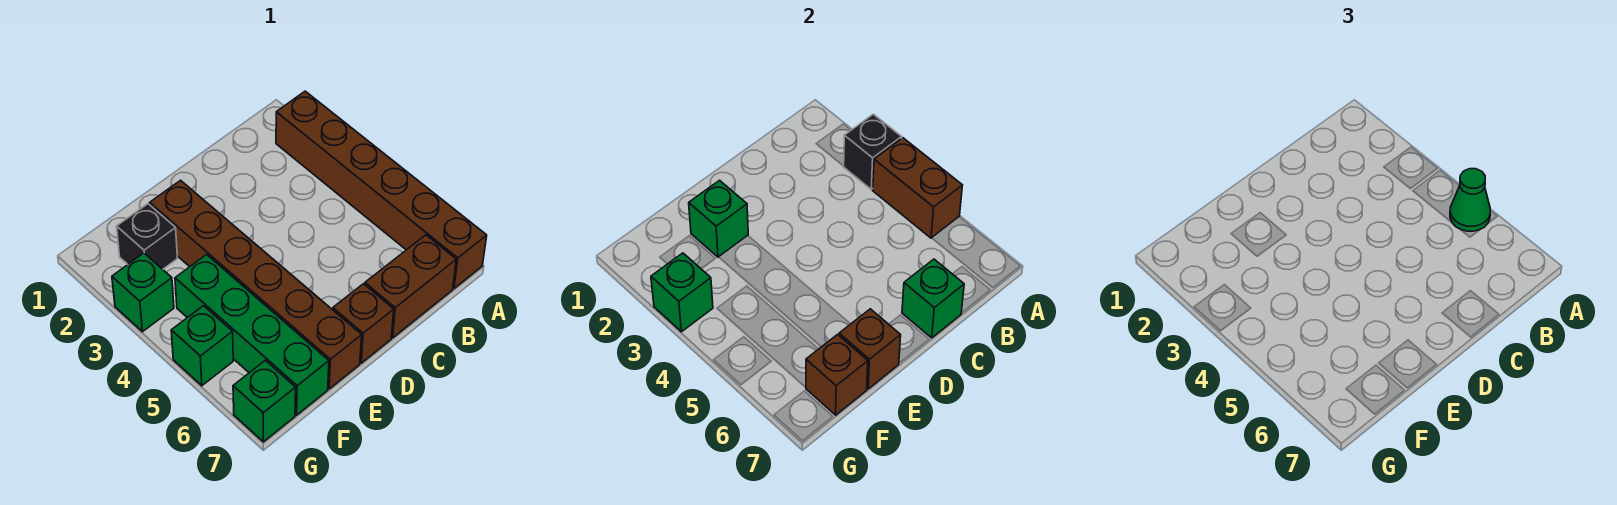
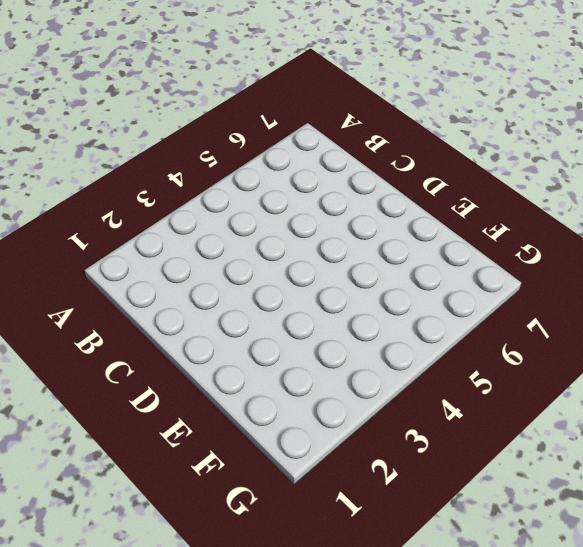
none -> brown 1x6 brick [276,91,487,289]
none -> brown 1x2 brick [365,235,456,338]
none -> brown 1x1 brick [333,284,394,363]

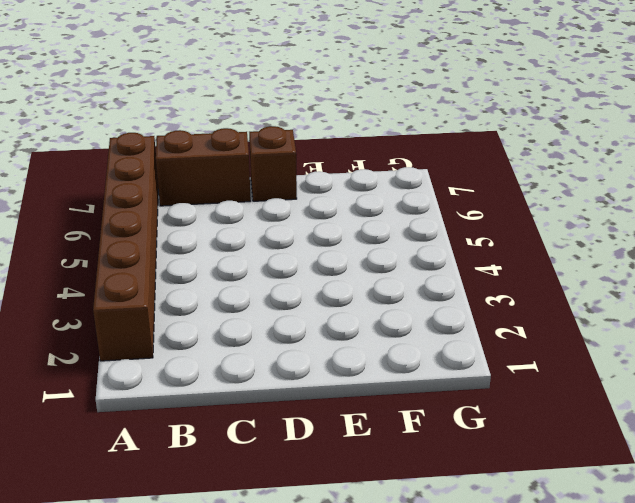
none -> brown 1x6 brick [150,180,362,389]
none -> black 1x1 brick [117,204,177,269]
none -> green 1x4 brick [175,255,329,415]

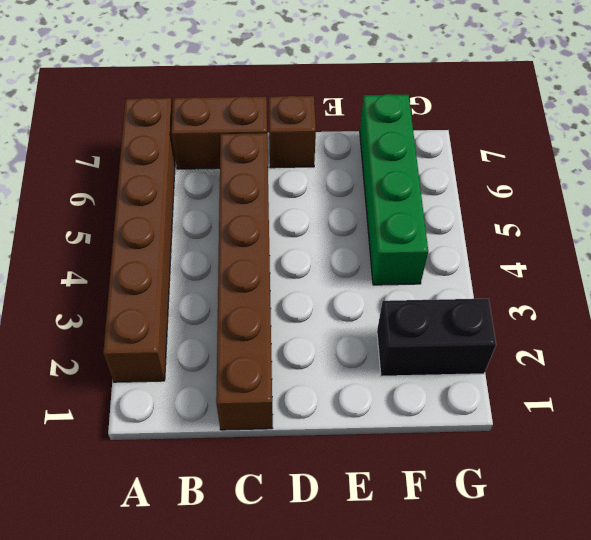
brown 1x6 brick [216,133,273,430] -> brown 1x6 brick moved to [150,180,362,389]
black 1x2 brick [377,298,496,376] -> black 1x1 brick [117,204,177,269]
none -> green 1x1 brick [112,253,174,332]
none -> green 1x1 brick [171,306,233,386]
none -> green 1x1 brick [233,360,296,442]

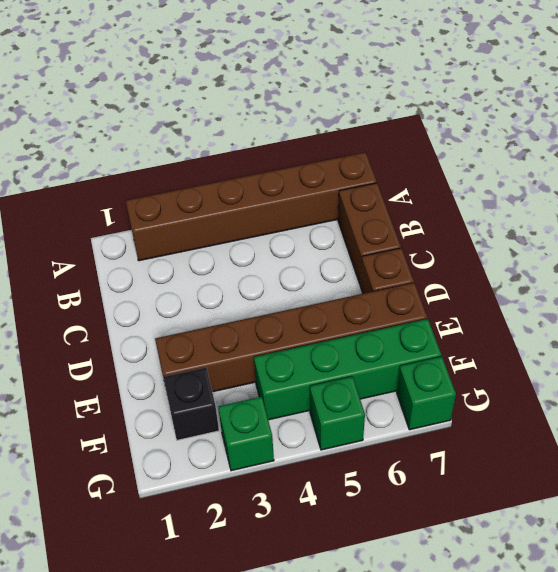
none -> black 1x1 brick [844,114,902,189]
none -> brown 1x2 brick [873,138,963,238]
none -> green 1x1 brick [902,259,964,338]

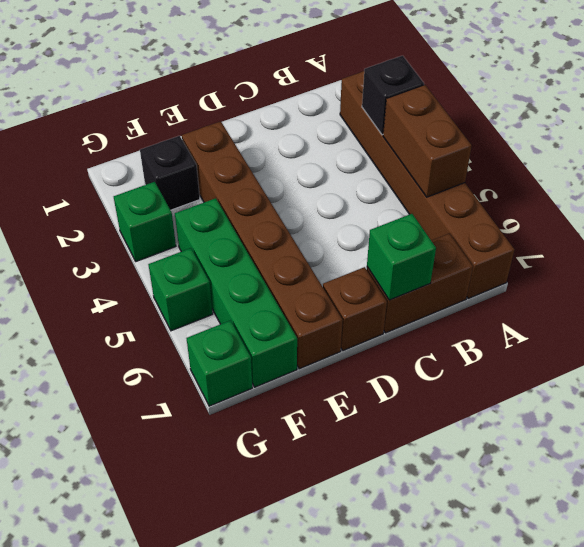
none -> green 1x1 brick [689,180,748,257]
none -> brown 1x1 brick [839,309,901,389]
none -> brown 1x1 brick [806,334,868,415]

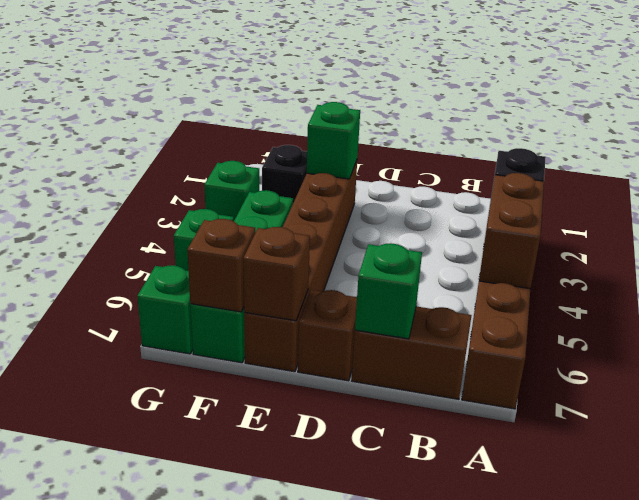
none -> green 1x1 brick [651,253,713,332]
none -> green 1x1 cone [1450,169,1490,231]

